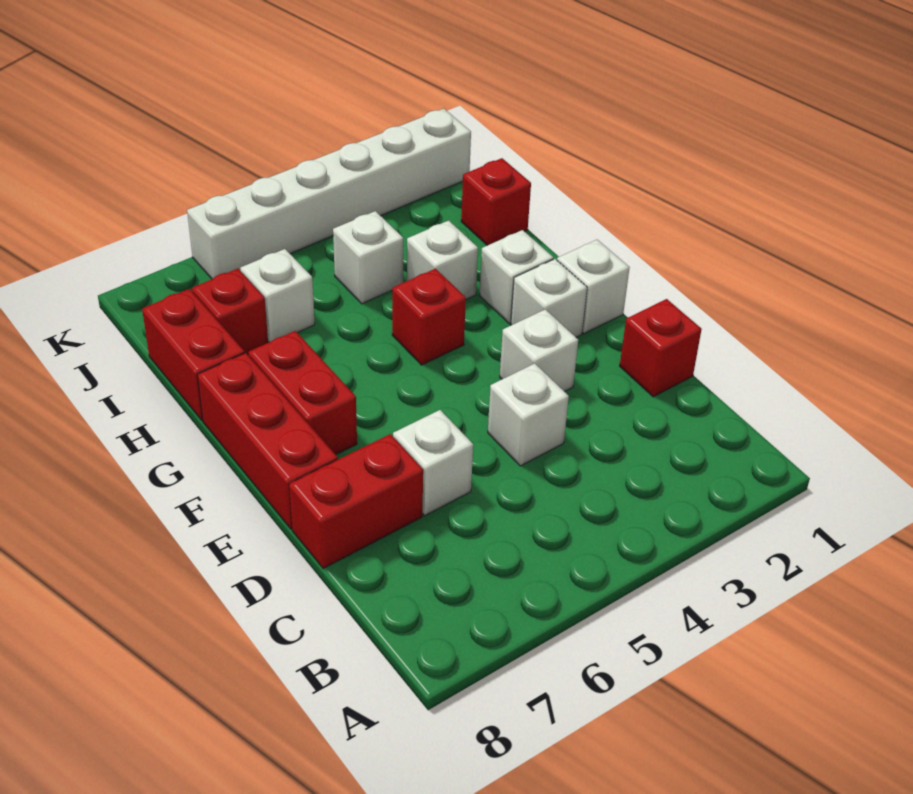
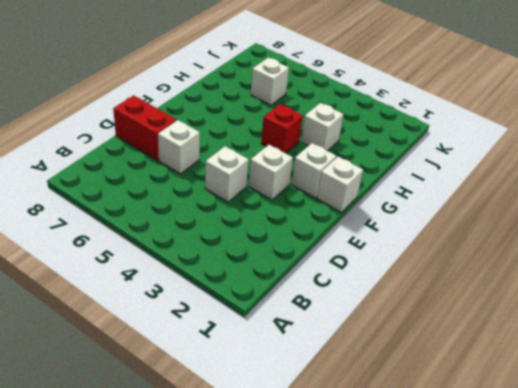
none -> red 1x1 brick [620,299,702,397]
none -> red 1x3 brick [197,353,338,529]
none -> red 1x2 brick [248,331,357,455]

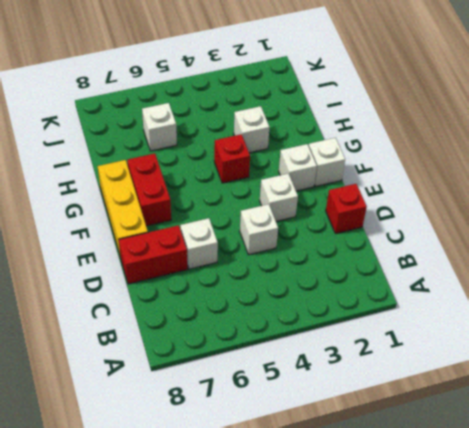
yellow 1x3 brick [98,160,148,257] -> red 1x3 brick [197,353,338,529]
none -> white 1x1 brick [479,230,554,324]
none -> red 1x2 brick [142,289,245,420]
none -> red 1x1 brick [461,158,531,245]

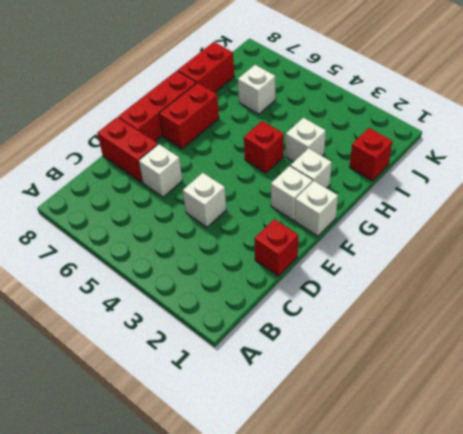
none -> white 1x1 brick [500,309,578,392]
none -> white 1x1 brick [333,211,403,304]
none -> red 1x1 brick [192,269,268,355]

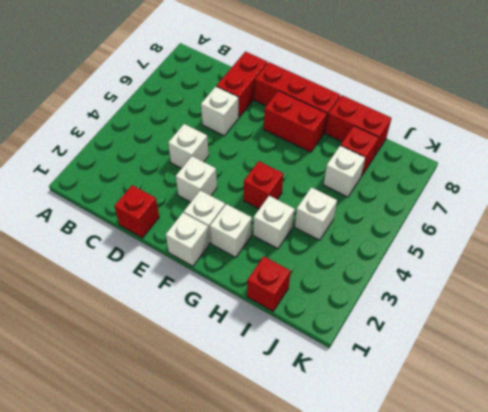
none -> white 1x6 brick [187,109,471,279]

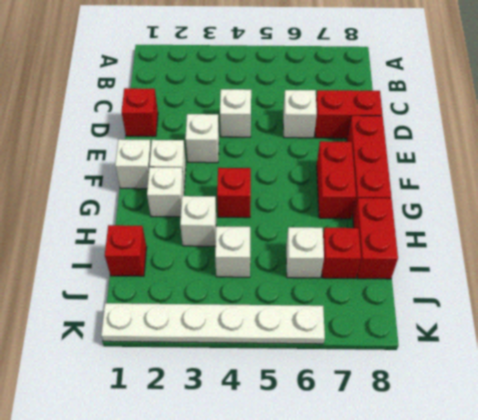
white 1x6 plate [101,303,325,344] -> white 1x6 brick [187,109,471,279]

